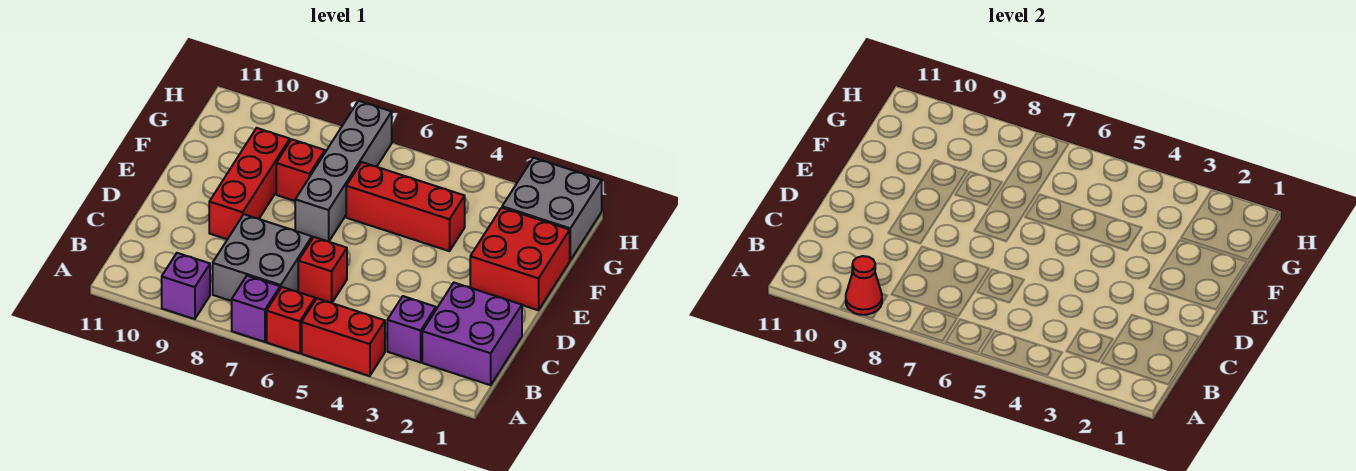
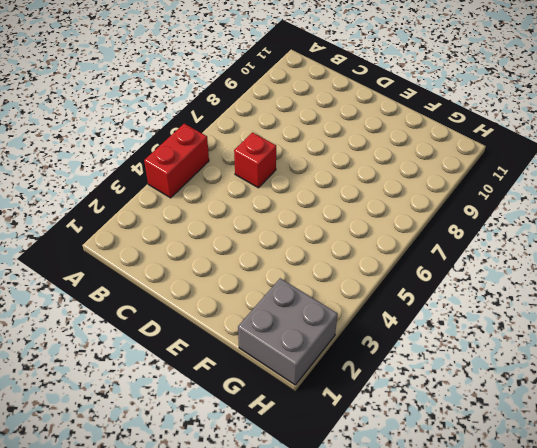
none -> red 1x1 brick [267,287,315,353]
none -> purple 1x1 brick [232,276,280,342]
none -> purple 1x1 brick [162,253,210,319]

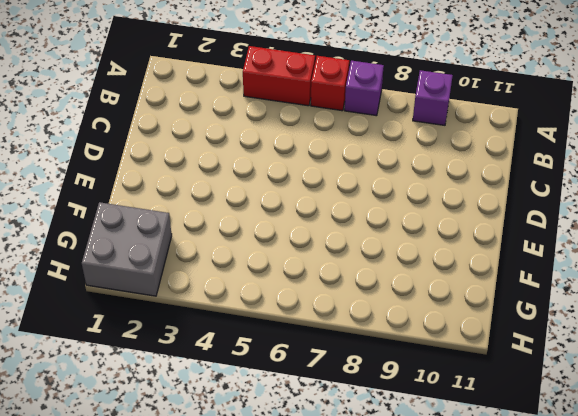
none -> purple 2x2 brick [422,283,522,385]
none -> purple 1x1 brick [387,296,436,362]
none -> grey 2x2 brick [213,214,312,301]

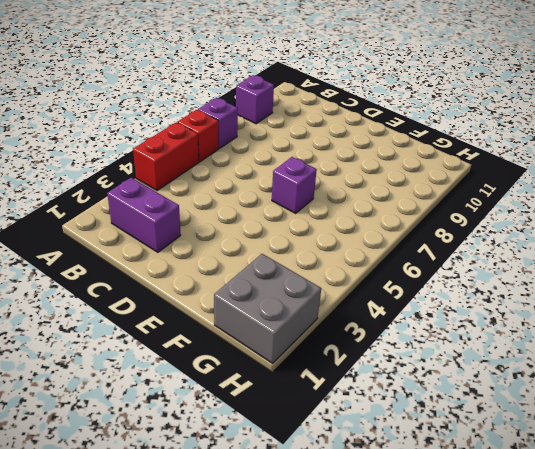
purple 1x2 brick [107,178,181,252] -> purple 2x2 brick [422,283,522,385]
purple 1x1 brick [272,157,317,213] -> purple 1x1 brick moved to [387,296,436,362]
none -> grey 2x2 brick [213,214,312,301]
none -> red 1x1 brick [298,237,347,303]
none -> red 1x3 brick [209,128,290,239]

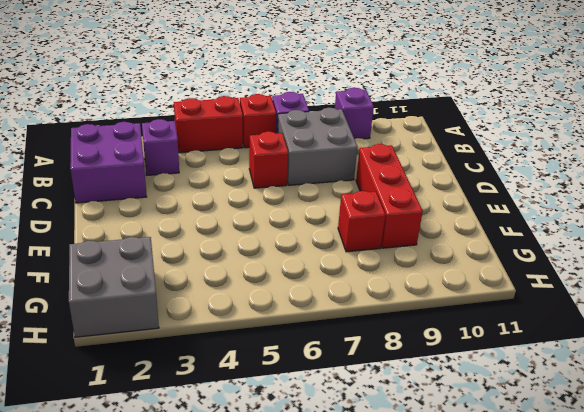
none -> red 2x2 brick [470,208,570,310]
none -> grey 1x4 brick [295,101,392,241]
none -> red 1x3 brick [346,162,465,251]

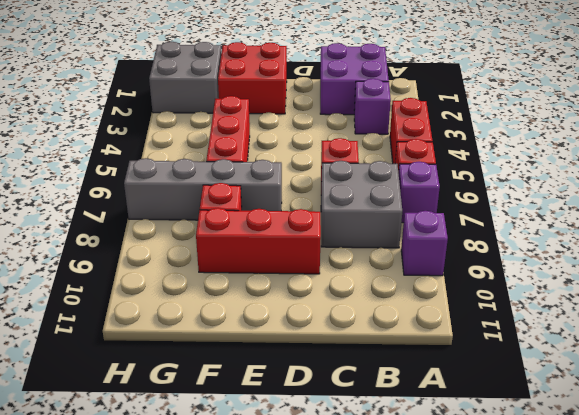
none -> red 1x1 cone [846,256,882,315]

